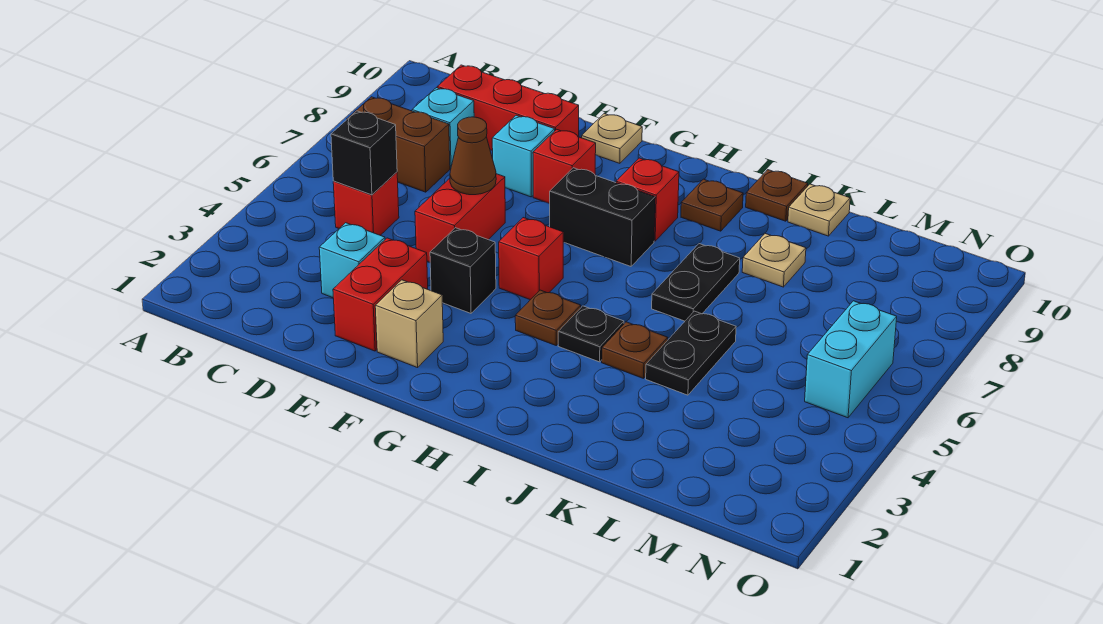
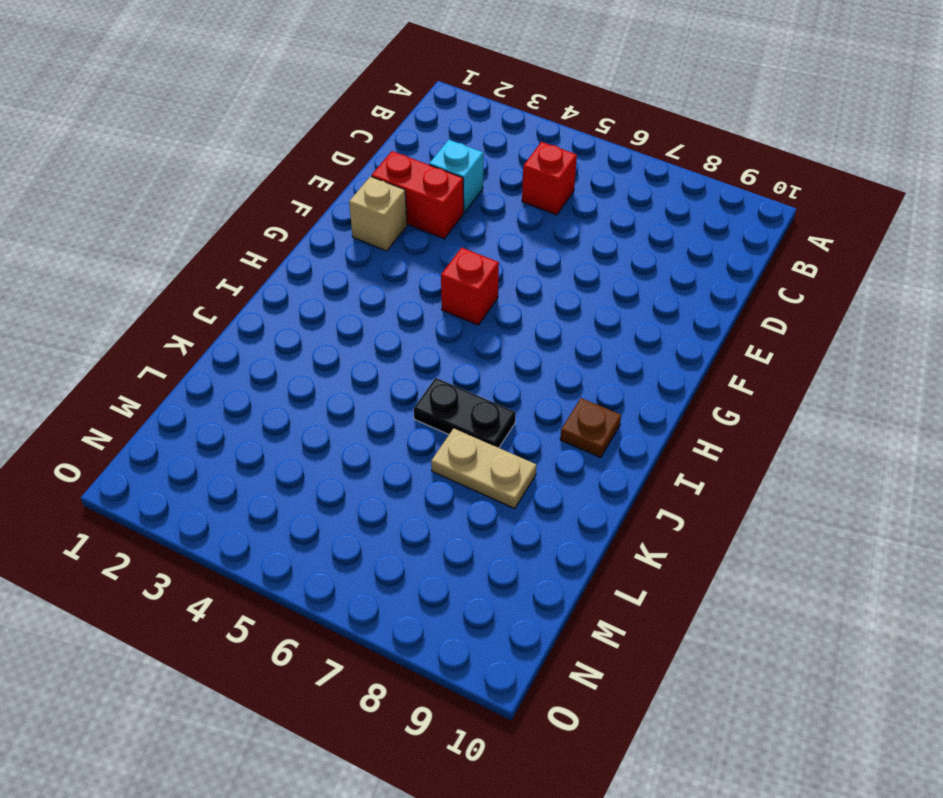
tan 1x2 plate [431,428,536,509] -> tan 1x1 plate [742,234,806,287]
none -> brown 1x2 brick [347,97,450,192]
none -> cyan 1x1 brick [412,88,474,168]
none -> red 1x3 brick [437,65,579,151]

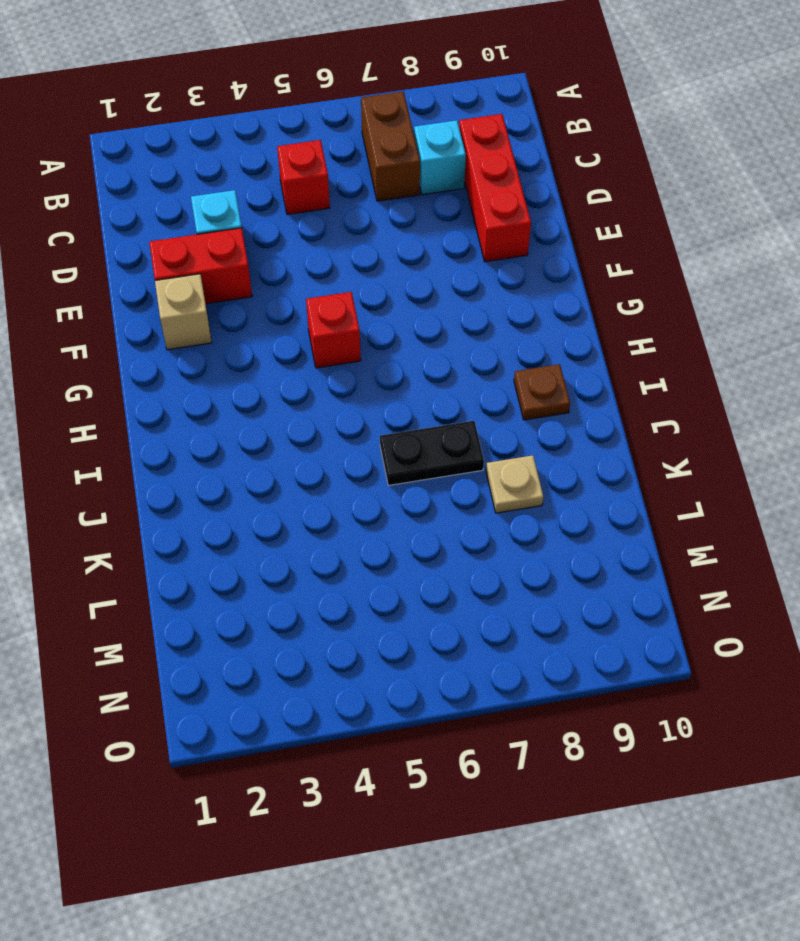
none -> red 1x2 brick [415,174,505,262]
none -> cyan 1x1 brick [492,115,555,197]
none -> black 1x1 brick [430,228,496,313]

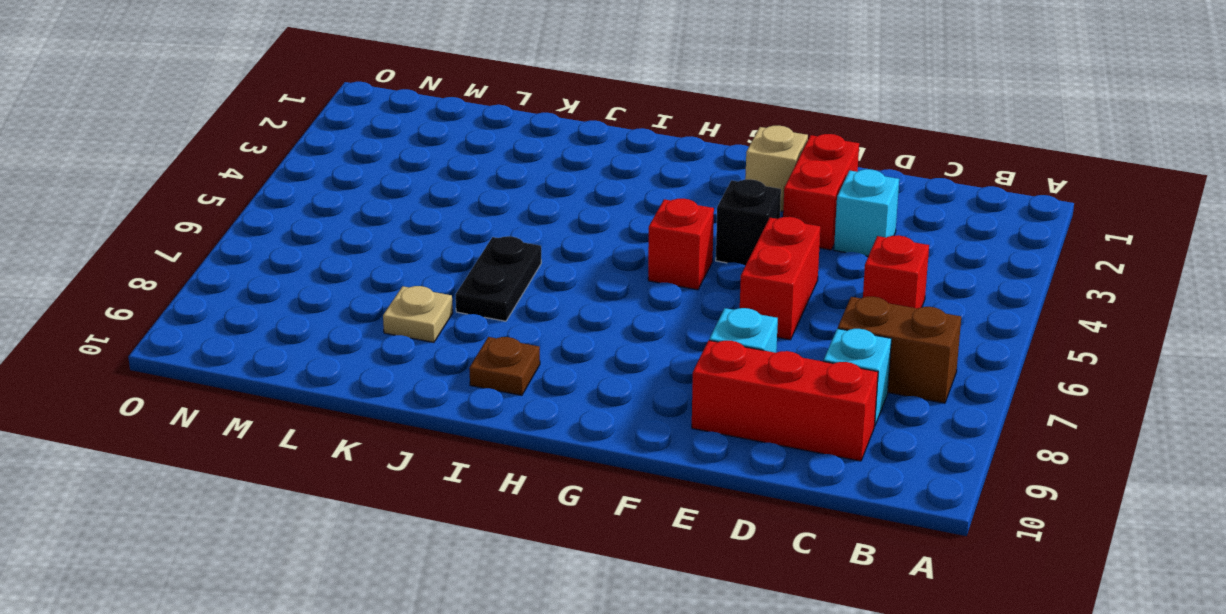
none -> red 1x1 brick [533,129,596,204]
none -> tan 1x1 plate [582,114,642,163]
none -> black 1x2 brick [550,168,655,266]

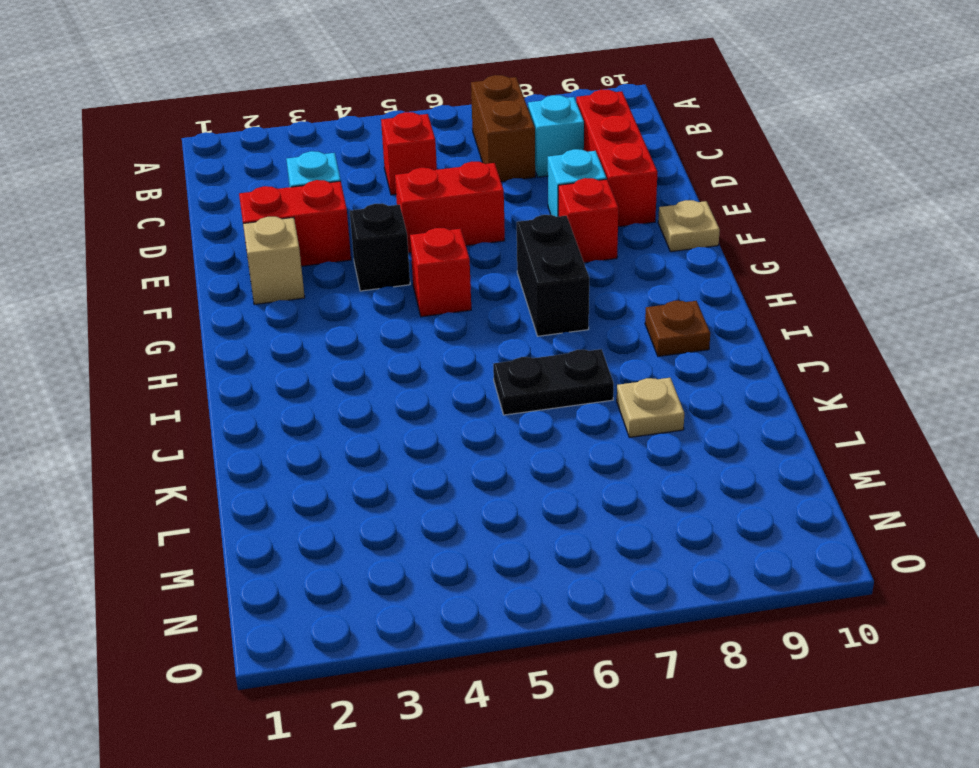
none -> brown 1x1 plate [515,290,581,345]
none -> red 1x1 brick [616,158,679,241]
none -> black 1x1 plate [558,306,624,362]

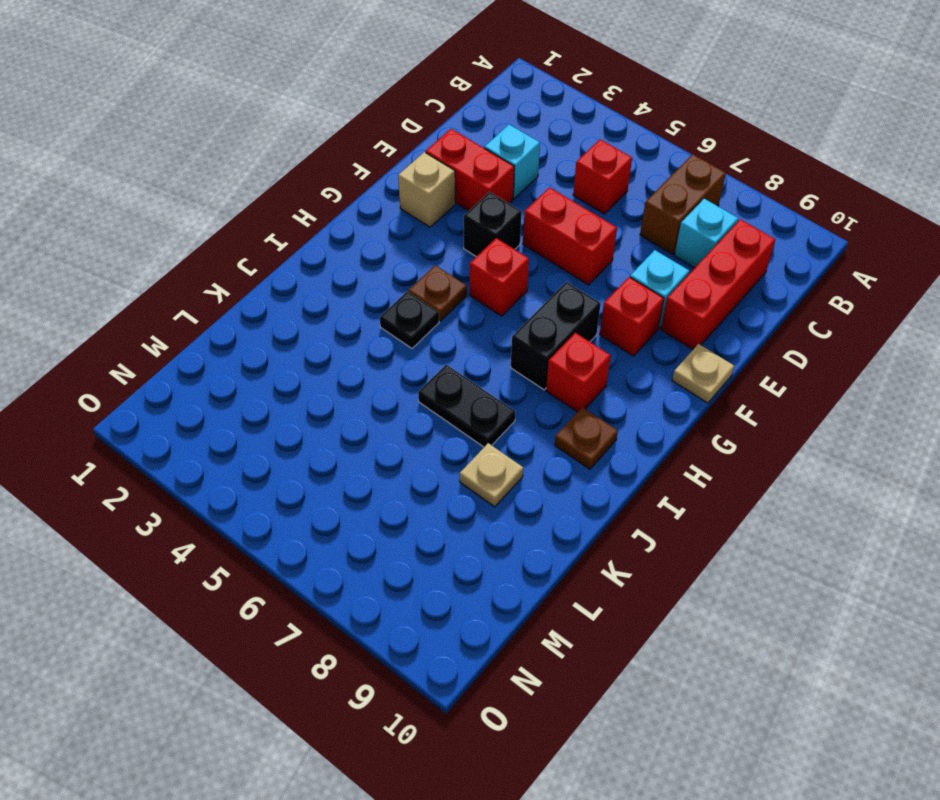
none -> brown 1x1 plate [602,322,668,378]
none -> brown 1x1 plate [746,170,808,221]
none -> black 1x2 plate [646,311,736,395]

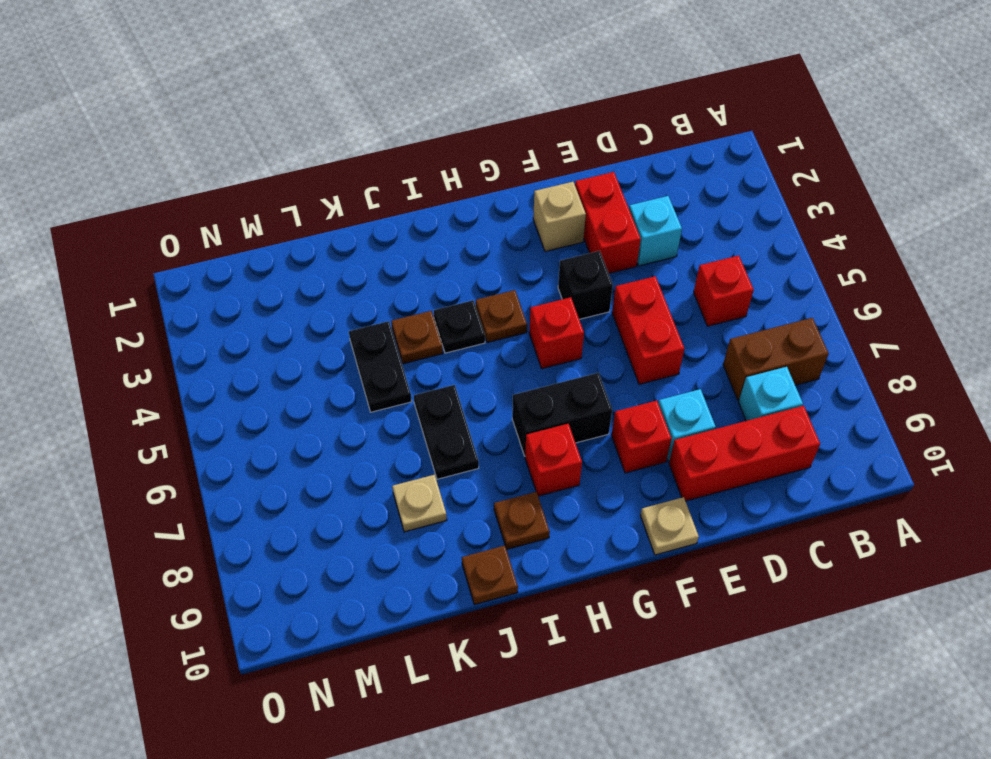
none -> tan 1x1 plate [788,184,850,236]
none -> cyan 1x2 brick [805,301,897,418]
none -> black 1x1 brick [331,111,397,195]

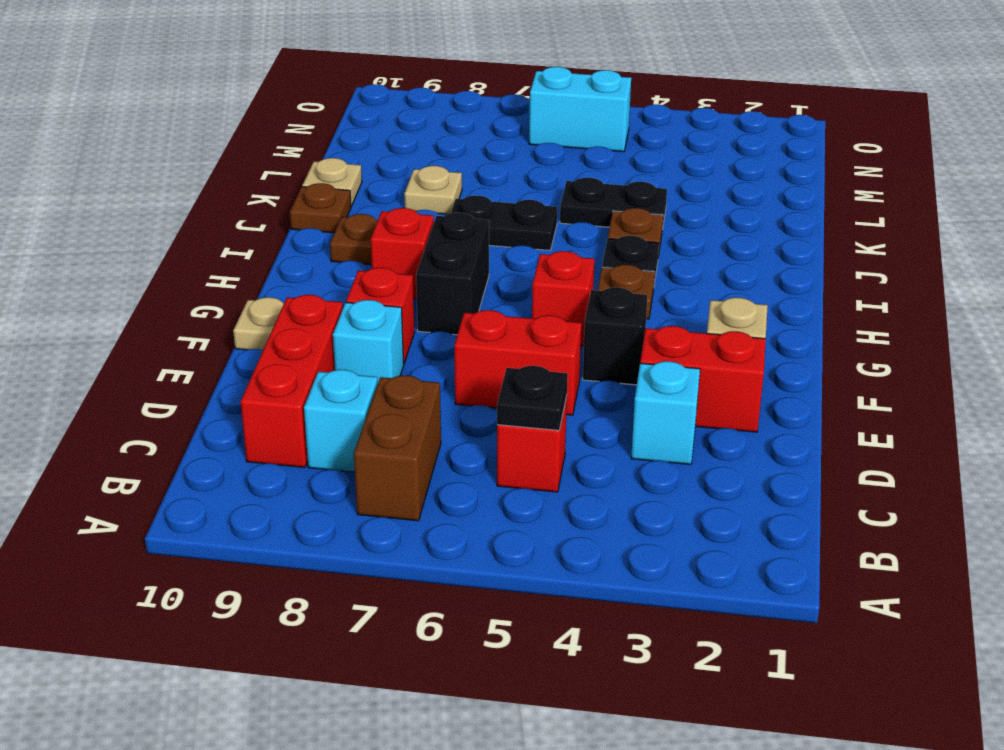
black 1x1 plate [497,366,568,430] -> black 1x1 brick [331,111,397,195]
none -> brown 1x1 cone [450,117,496,195]

